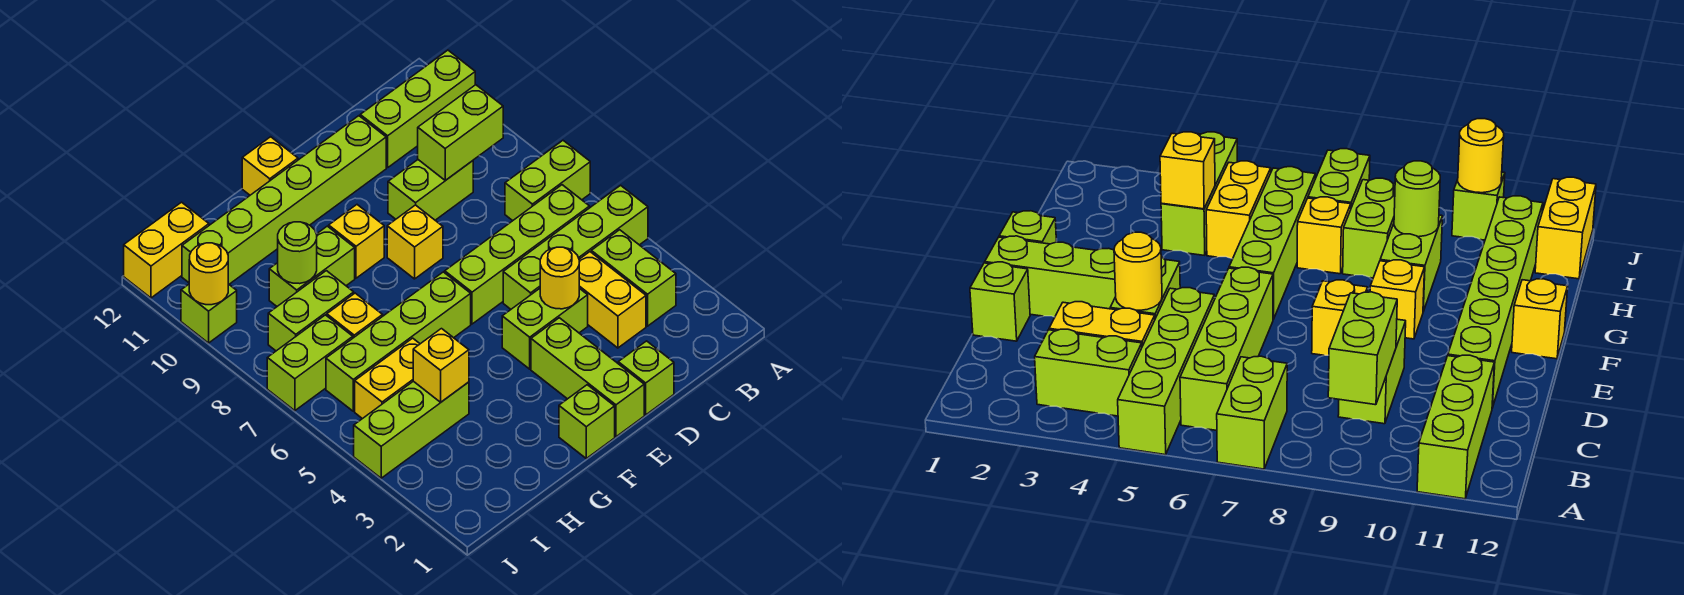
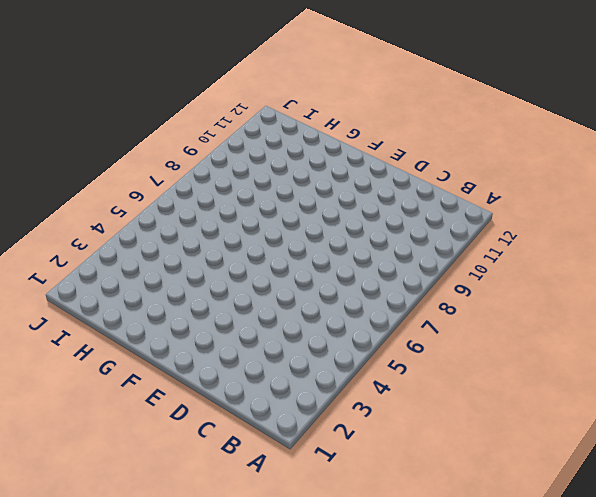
none -> lime 1x4 brick [503,185,648,309]
none -> lime 1x2 brick [505,141,590,221]
none -> lime 1x3 brick [360,50,475,168]

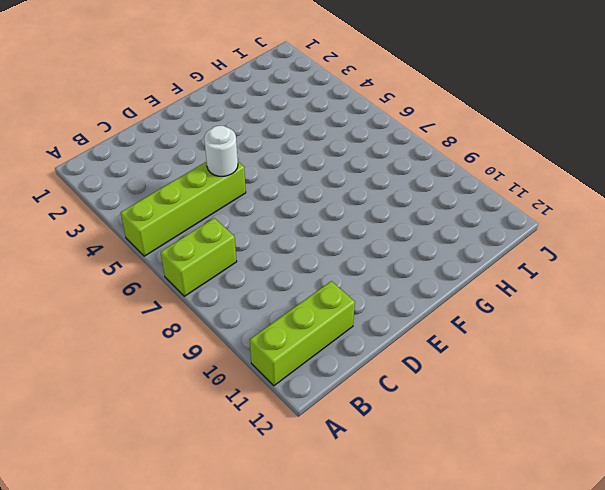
white 1x1 round brick [204,126,238,176] -> none
none -> lime 1x2 brick [591,230,676,326]
none -> lime 1x4 brick [445,185,590,324]
none -> yellow 1x2 brick [579,252,646,348]

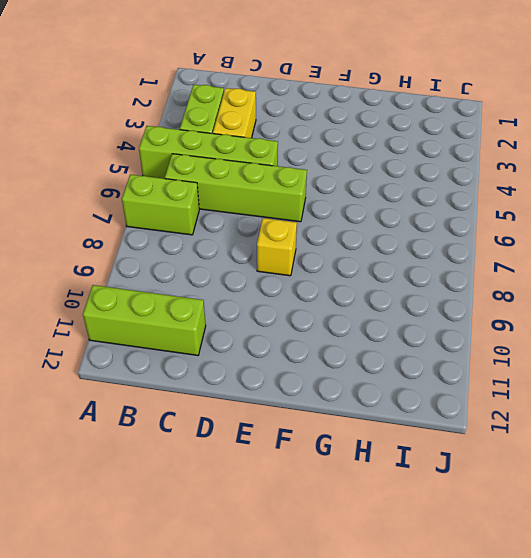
none -> lime 1x2 brick [388,160,473,220]
none -> lime 1x1 brick [618,341,674,415]
none -> lime 1x2 brick [502,288,588,369]

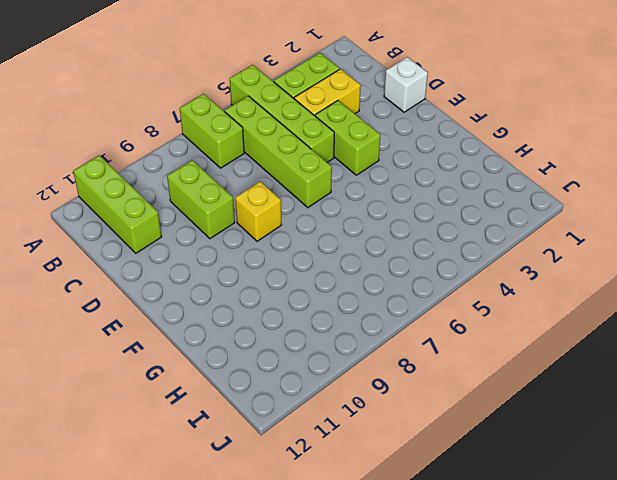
white 1x1 brick [384,57,428,112] -> lime 1x1 brick [618,341,674,415]
none -> lime 1x6 brick [182,116,386,284]
none -> lime 1x3 brick [531,318,644,437]
none -> lime 1x1 brick [559,385,615,458]

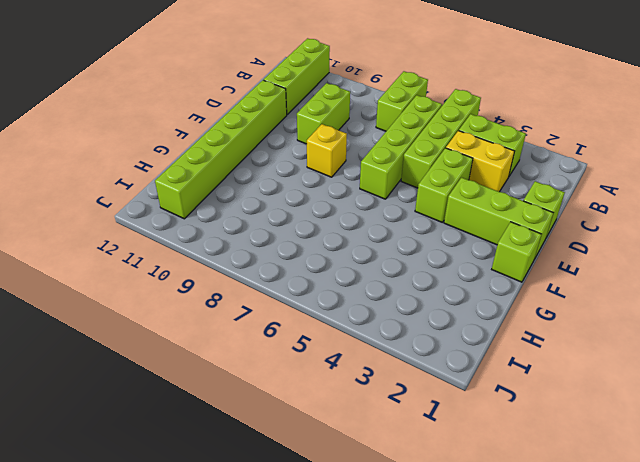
none -> lime 1x4 brick [326,272,471,411]
none -> yellow 1x1 brick [329,205,384,278]
none -> yellow 1x1 brick [242,137,298,195]

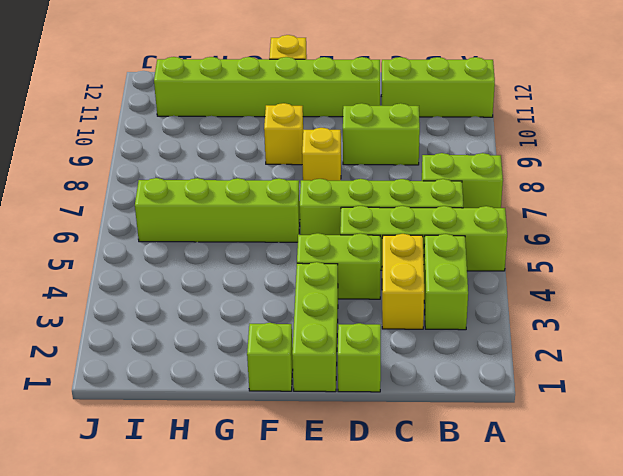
none -> lime 1x2 brick [269,226,355,306]
none -> lime 1x3 brick [354,381,469,478]
none -> yellow 1x2 brick [355,338,420,419]

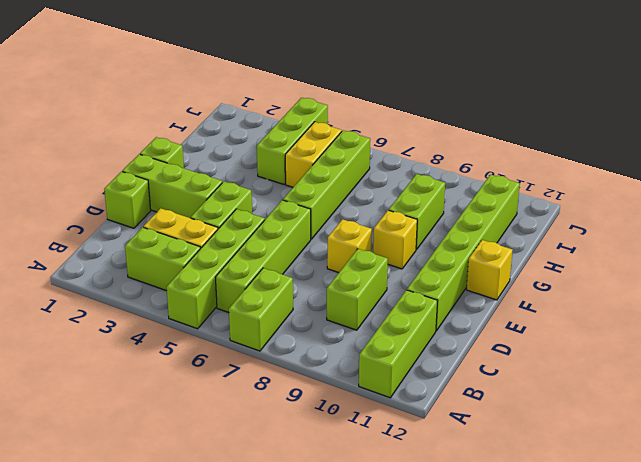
none -> yellow 1x1 brick [327,293,383,338]
none -> lime 1x2 brick [268,271,354,351]
none -> lime 1x2 brick [267,315,353,411]

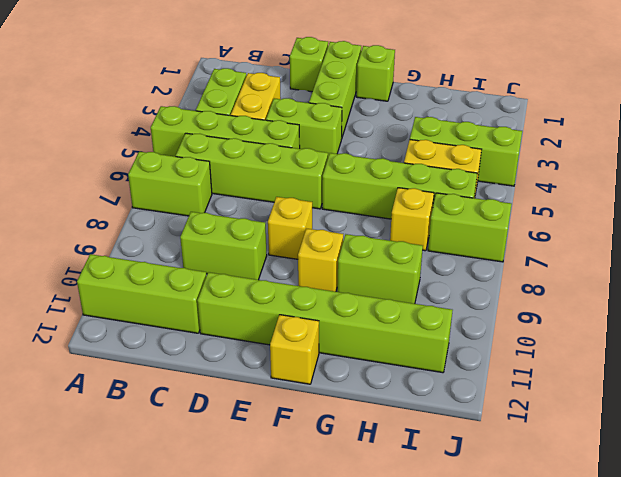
none -> lime 1x2 brick [268,271,354,351]
none -> yellow 1x2 brick [124,202,209,298]
none -> lime 1x1 brick [181,284,237,343]

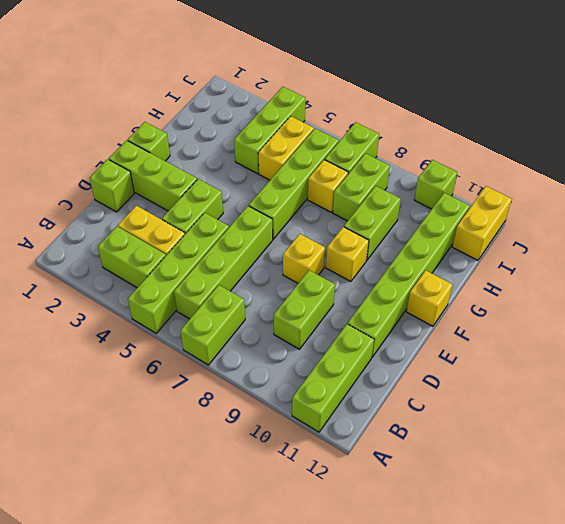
none -> lime 1x2 brick [418,85,503,180]
none -> yellow 1x1 round brick [540,247,579,309]
none -> yellow 1x1 brick [413,329,469,402]

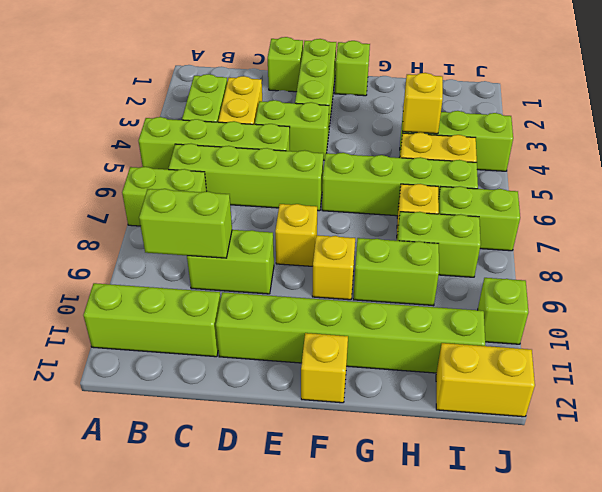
none -> yellow 1x1 round brick [540,247,579,309]
none -> lime 1x1 round brick [278,222,317,284]
none -> yellow 1x1 round brick [189,243,228,305]

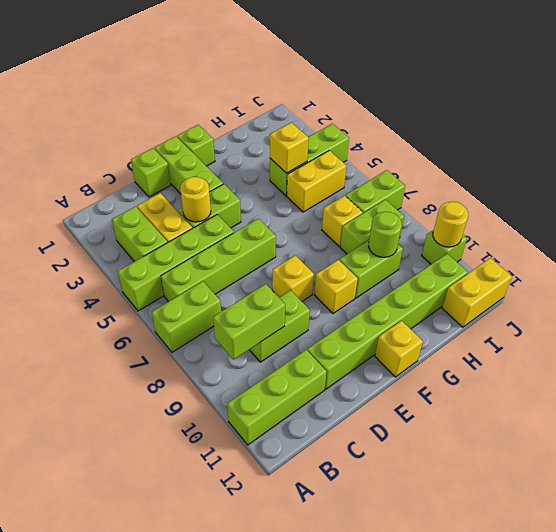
none -> lime 1x4 brick [326,272,471,411]

